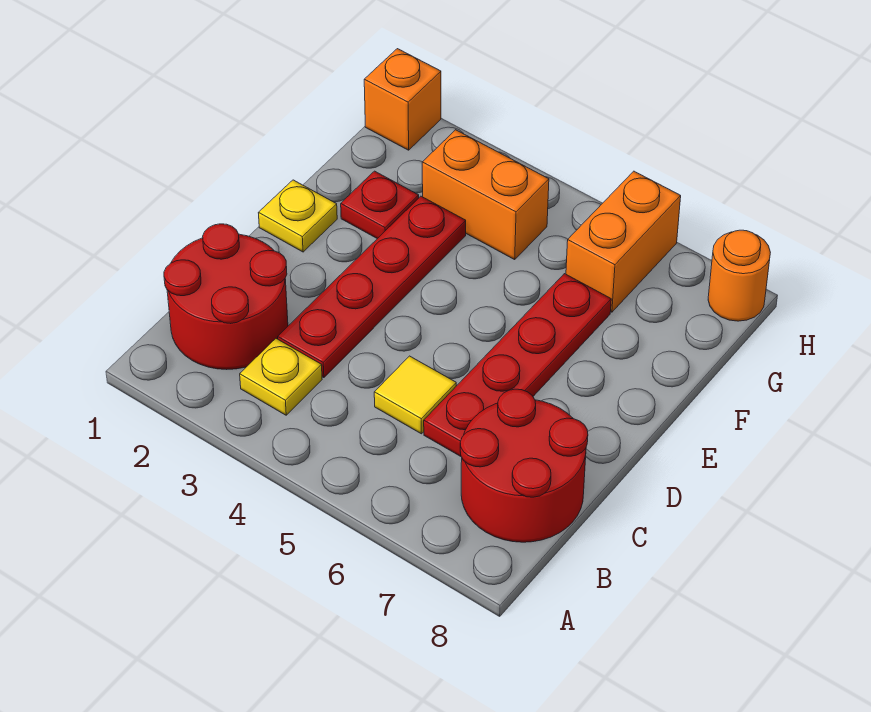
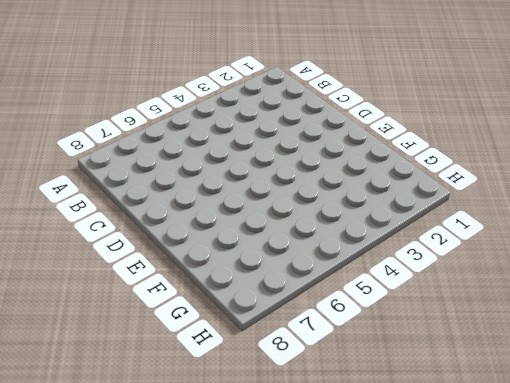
none -> red 2x2 round brick [164,224,288,370]
none -> yellow 1x1 plate [240,339,322,415]
none -> red 2x2 round brick [460,389,588,542]

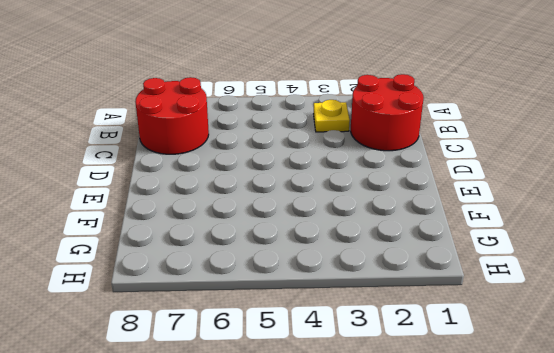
none -> red 1x4 plate [278,196,466,378]
none -> yellow 1x1 tile [374,356,456,434]
none -> red 1x4 plate [424,274,611,456]

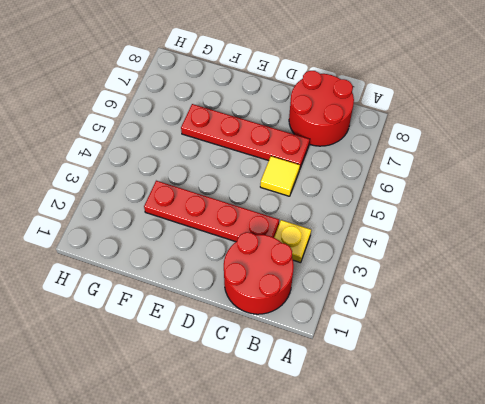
none -> yellow 1x1 plate [259,180,337,252]
none -> red 1x1 plate [341,171,419,239]
none -> orange 1x2 brick [422,130,549,260]

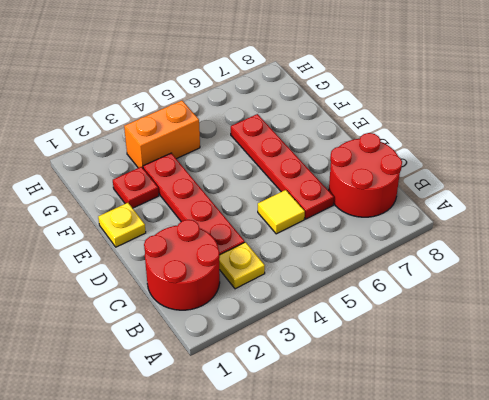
none -> orange 1x2 brick [566,171,681,312]
none -> orange 1x1 brick [364,49,441,150]
none -> orange 1x1 round brick [708,230,770,321]

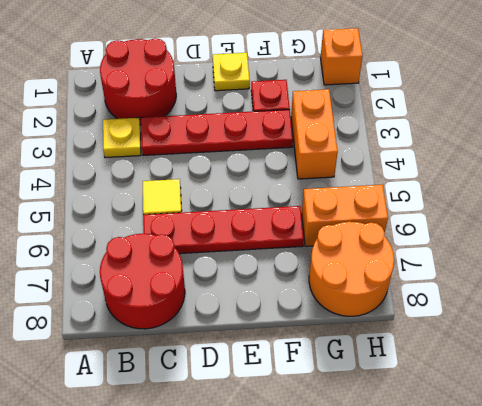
orange 2x2 round brick [309,222,394,316] -> orange 1x1 round brick [708,230,770,321]

